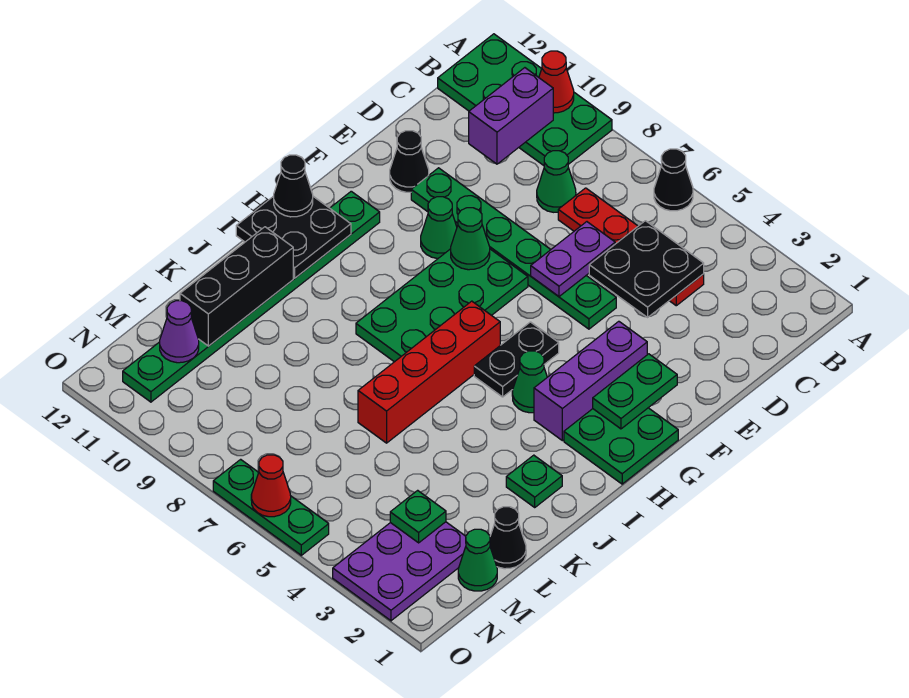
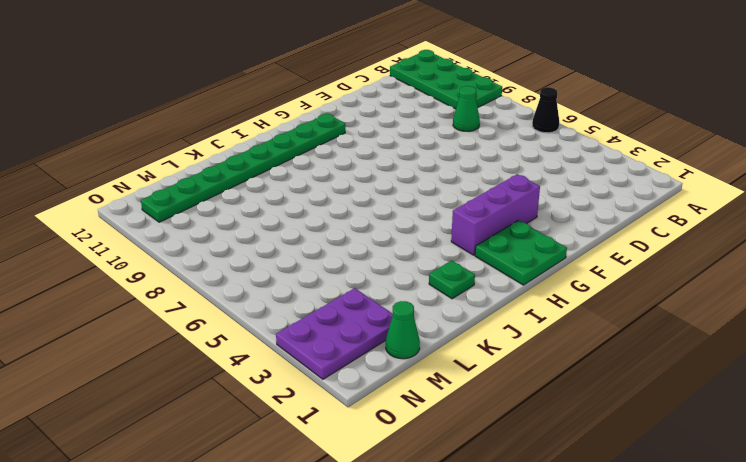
none -> red 1x4 plate [558,188,704,306]
none -> green 1x6 plate [411,168,616,329]
none -> black 1x1 cone [390,131,429,192]
none -> green 2x4 plate [356,249,528,362]

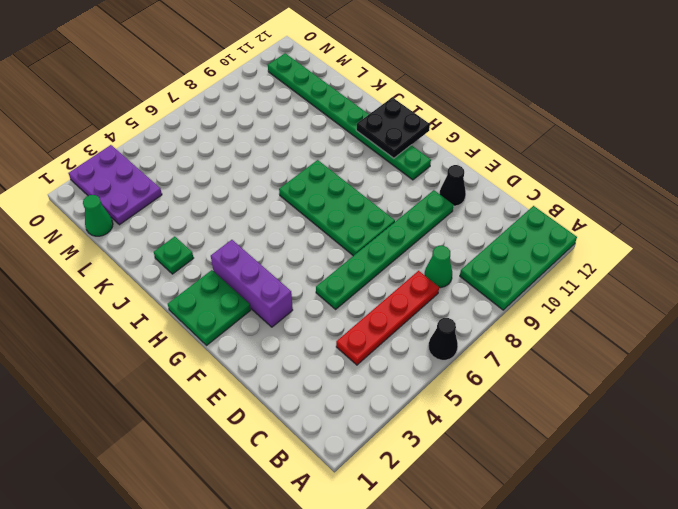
none -> green 1x1 cone [421,197,457,259]
none -> black 1x2 plate [474,322,559,397]
none -> green 1x1 cone [512,351,547,413]
none -> red 1x4 brick [358,301,500,443]

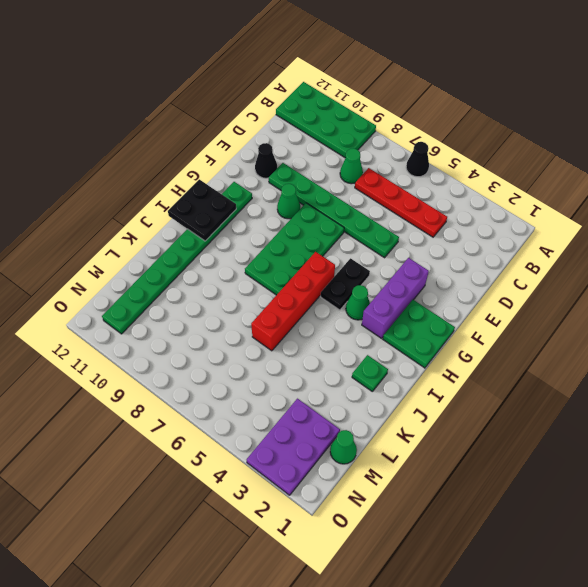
none -> black 1x1 cone [490,507,526,569]
none -> green 1x3 plate [213,459,329,555]
none -> red 1x1 cone [539,51,574,113]
none -> purple 1x2 brick [469,68,553,164]

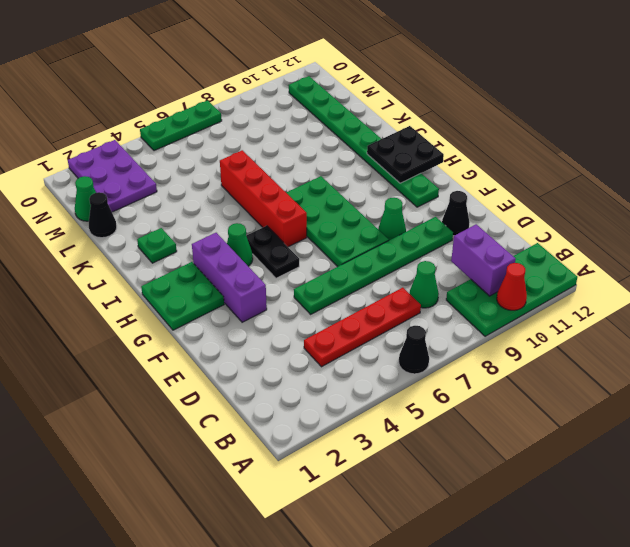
none -> black 2x2 plate [589,221,704,317]
none -> purple 1x2 plate [531,222,615,296]
none -> green 1x2 plate [593,354,677,429]
none -> green 1x1 cone [451,208,490,270]

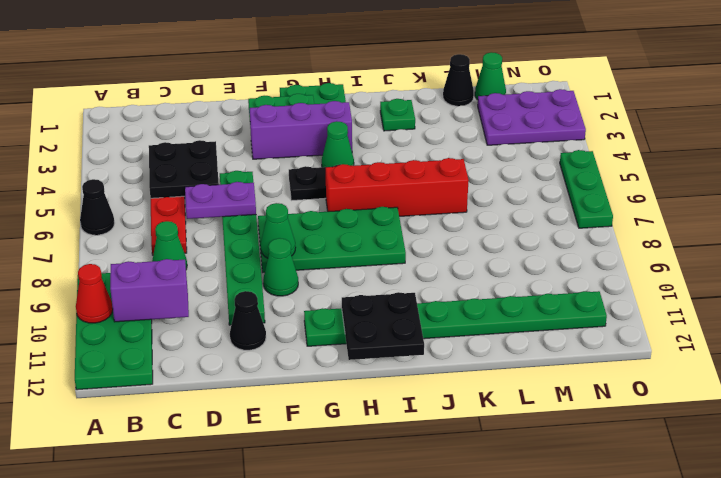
none -> black 1x3 brick [180,227,293,346]
none -> green 1x1 plate [390,490,446,543]
none -> purple 1x1 cone [160,301,199,363]
none -> red 1x1 cone [251,455,291,517]

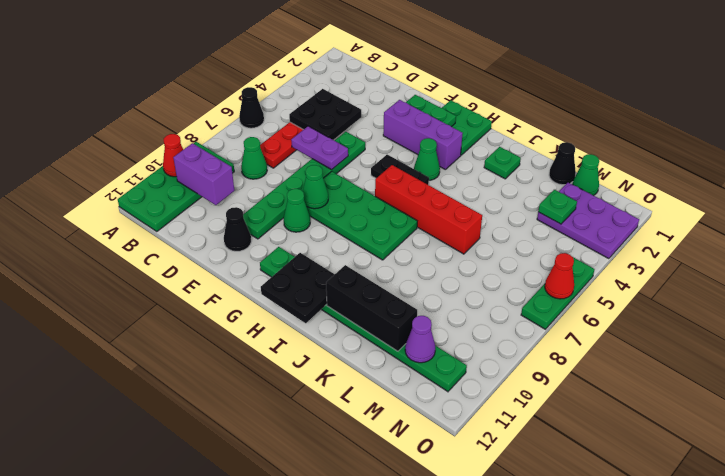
none -> black 1x1 cone [274,155,313,217]

